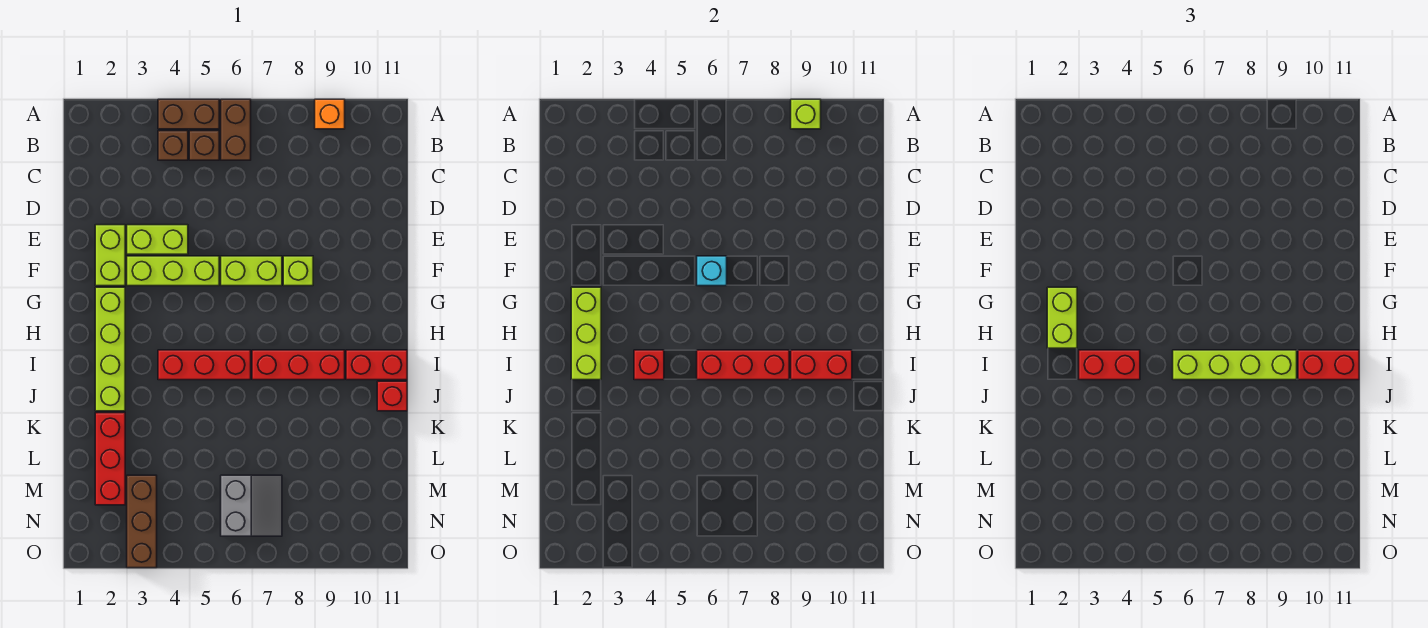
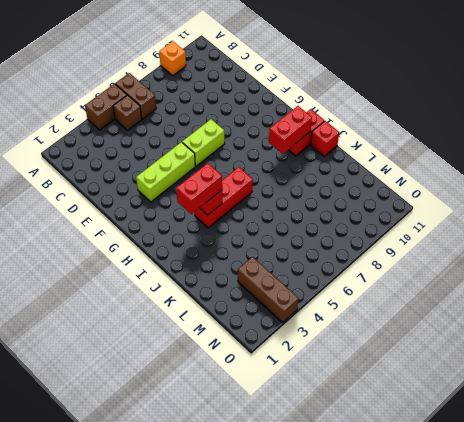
none -> brown 1x1 brick [158,131,188,160]
none -> lime 1x2 brick [95,225,125,286]
none -> lime 1x2 brick [127,225,188,254]

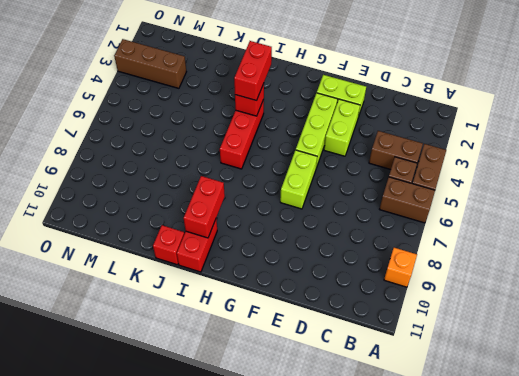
brown 1x2 brick [369,131,423,170] -> brown 1x1 brick [158,131,188,160]
none -> lime 1x1 brick [283,256,313,286]
none -> lime 1x4 brick [95,287,125,411]
none -> red 1x3 brick [252,350,345,380]

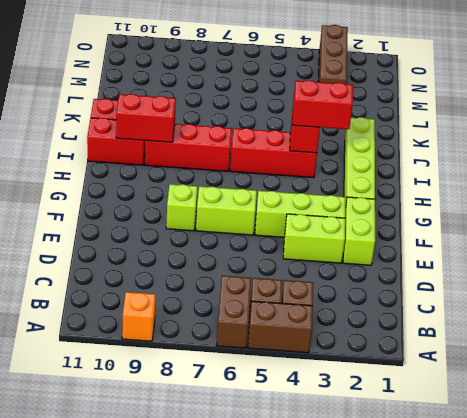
none -> red 1x3 brick [95,413,125,505]
none -> grey 2x2 slope [221,475,282,536]
none -> lime 1x1 brick [791,99,821,129]

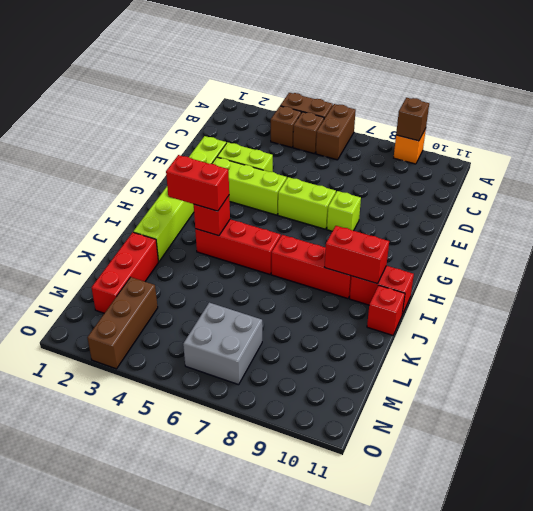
brown 1x1 brick [396,98,429,141] -> lime 1x1 brick [791,99,821,129]
grey 2x2 brick [183,303,262,385] -> grey 2x2 slope [221,475,282,536]
none -> cyan 1x1 brick [697,256,727,286]
none -> lime 1x3 brick [571,287,601,380]
none -> red 1x3 brick [697,350,789,380]

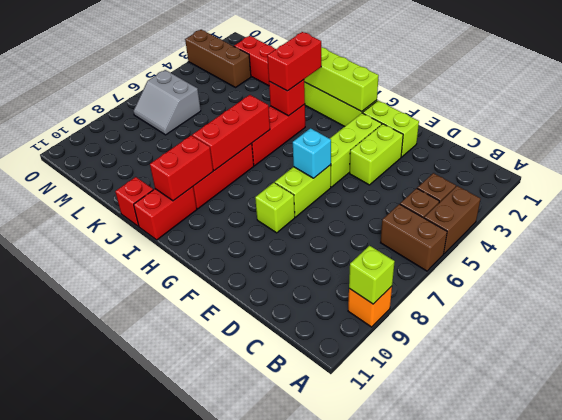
none -> lime 1x2 brick [1047,287,1077,348]
none -> lime 1x4 brick [1173,350,1297,380]
none -> red 1x2 brick [1298,350,1359,380]

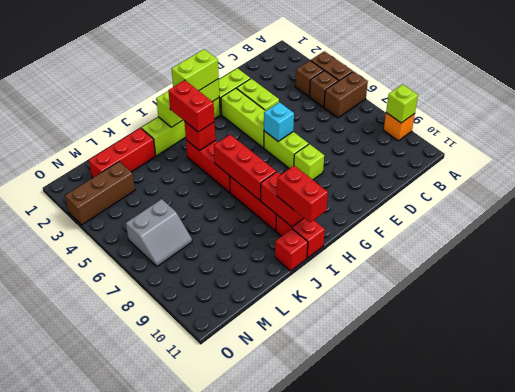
none -> lime 1x4 brick [1173,350,1297,380]

